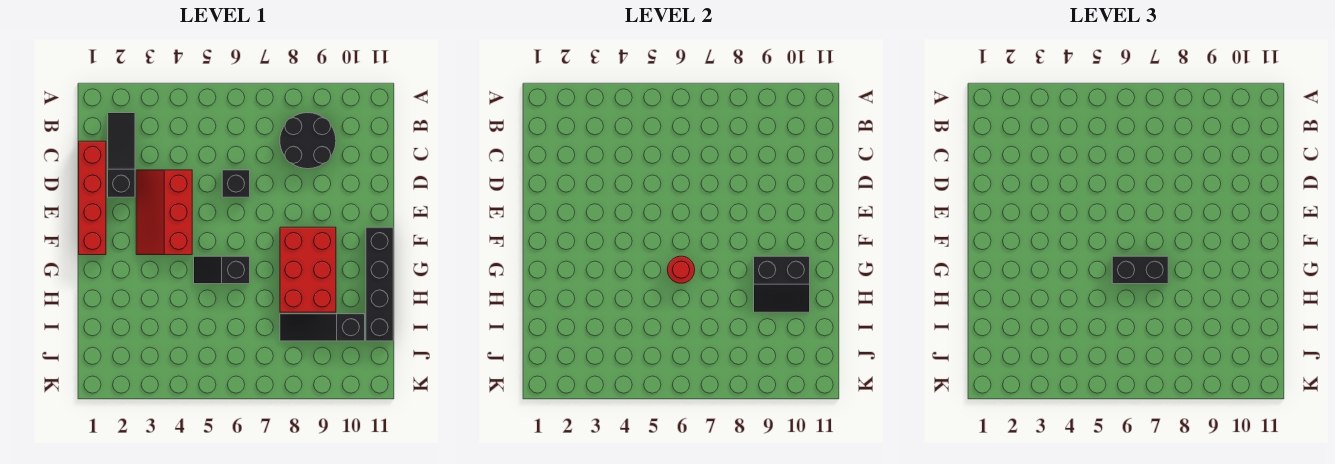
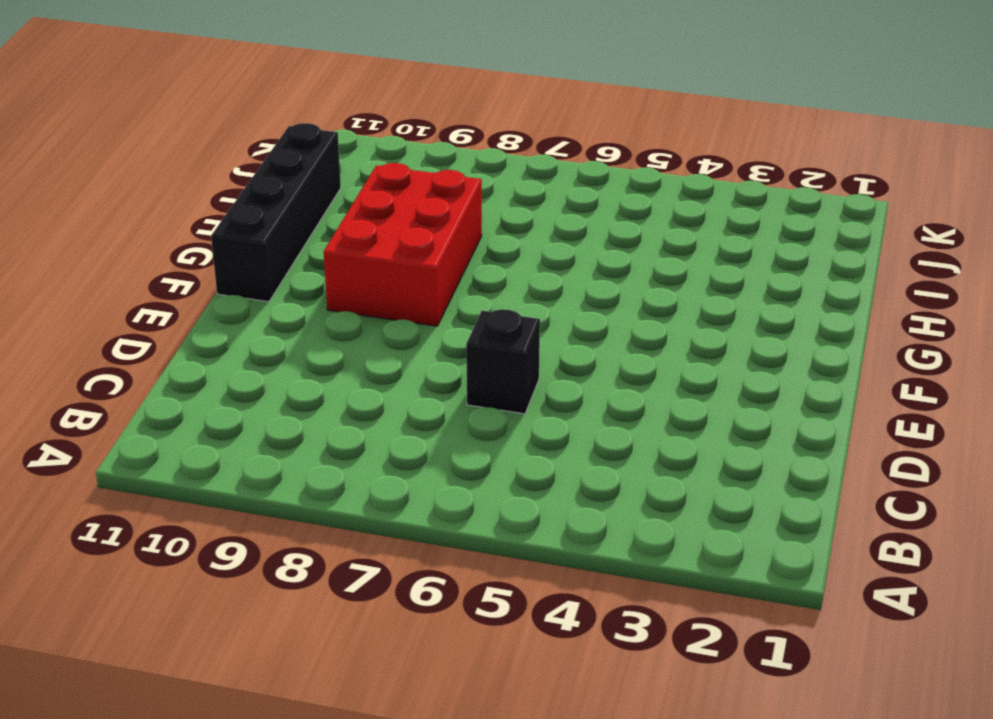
none -> black 1x3 slope [108,113,135,197]
none -> black 2x2 round brick [280,113,336,169]
none -> red 1x4 brick [79,141,106,255]

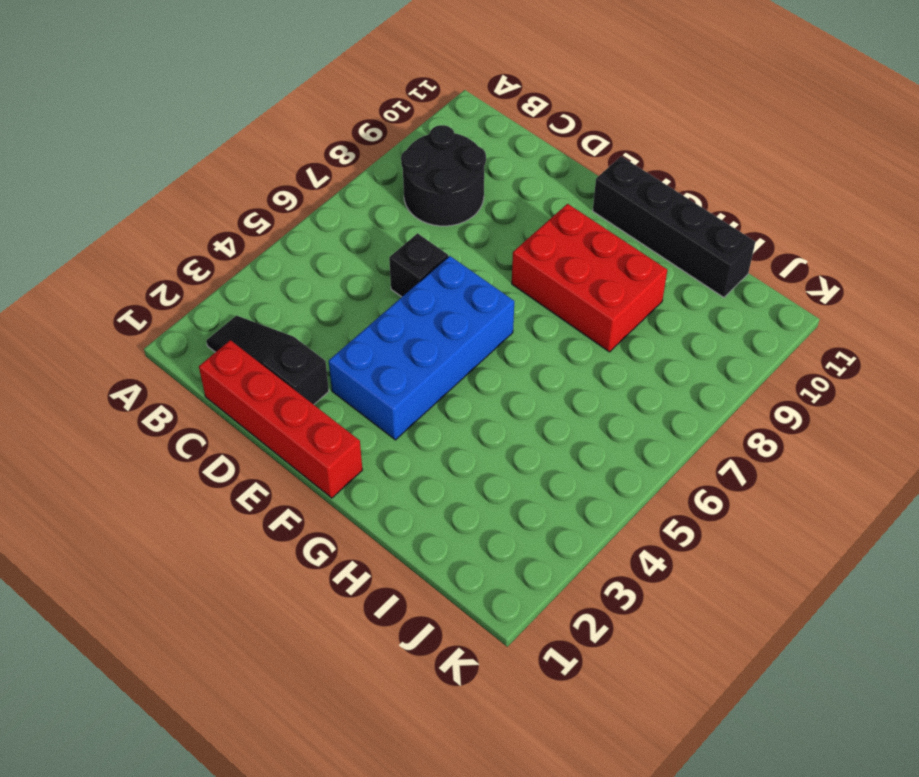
blue 2x4 brick [329,256,514,440] -> red 2x3 slope [136,170,192,255]
none -> black 1x2 slope [194,256,250,284]
none -> black 1x3 slope [280,314,365,341]
none -> red 1x1 round brick [667,256,695,283]

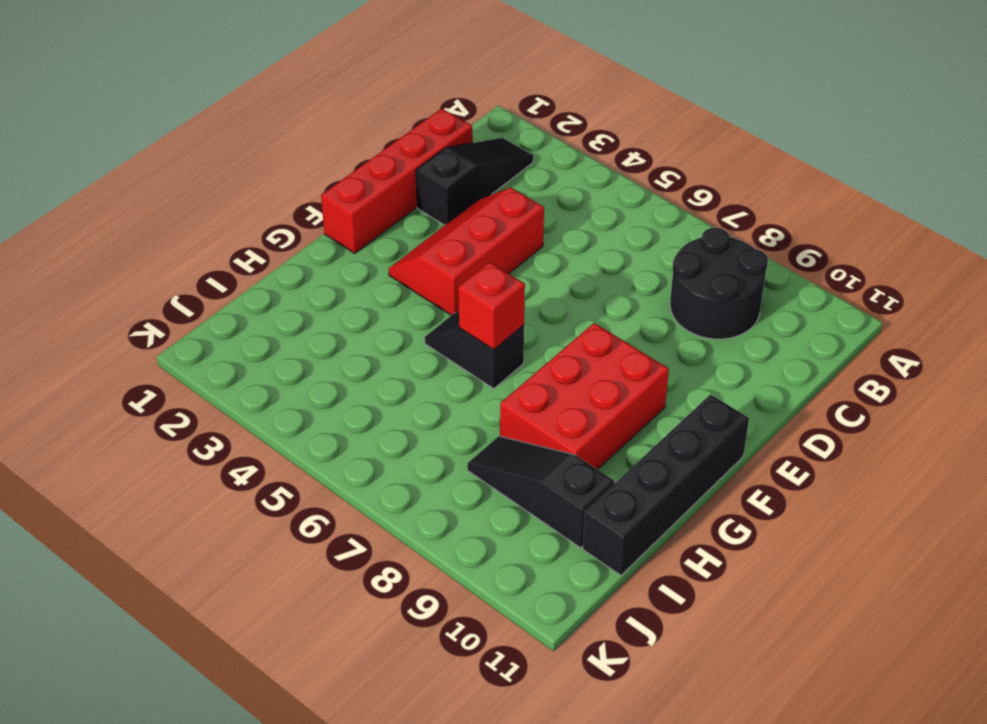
red 1x1 brick [458,262,525,350] -> red 1x1 round brick [667,256,695,283]
none -> black 1x1 brick [222,170,250,197]
none -> black 2x2 slope [754,256,810,312]
none -> black 1x2 brick [1112,256,1168,284]

